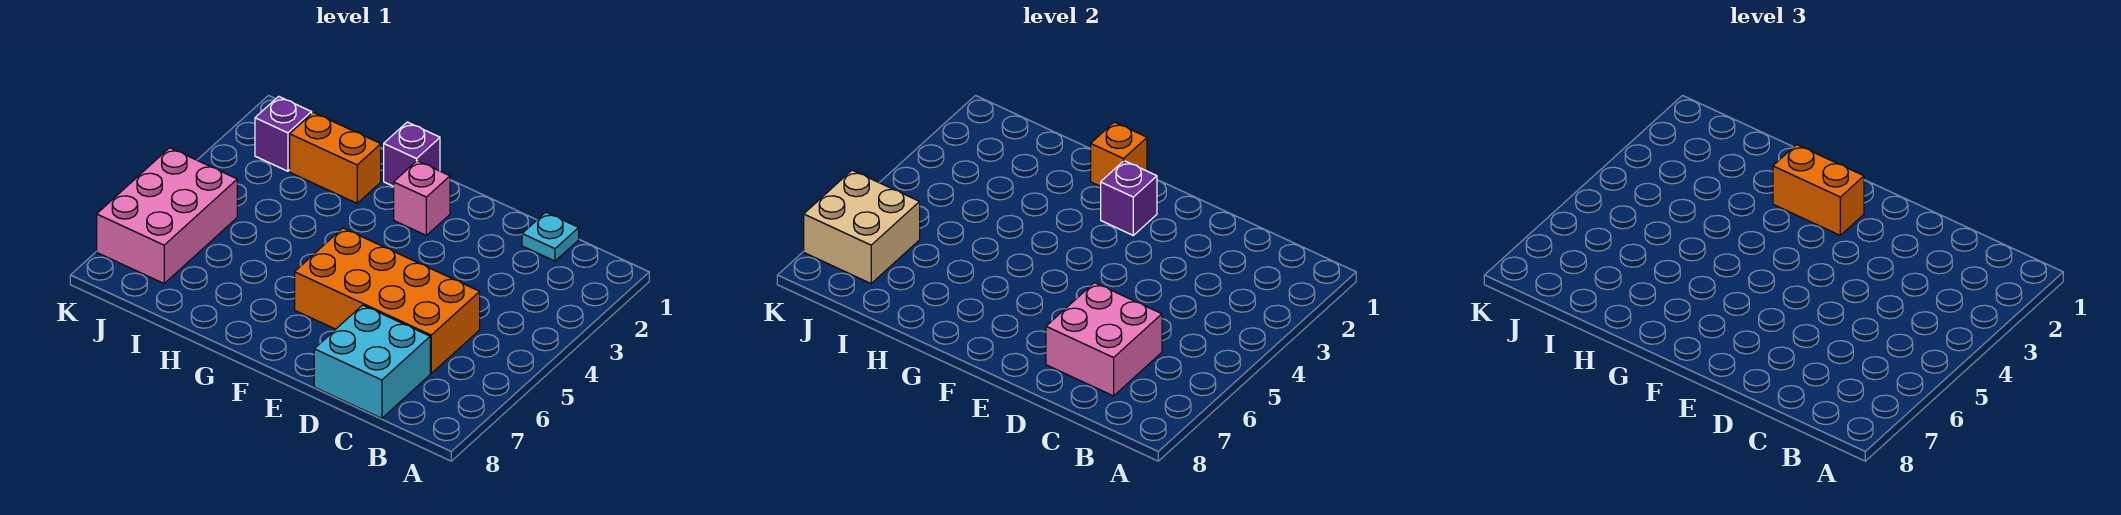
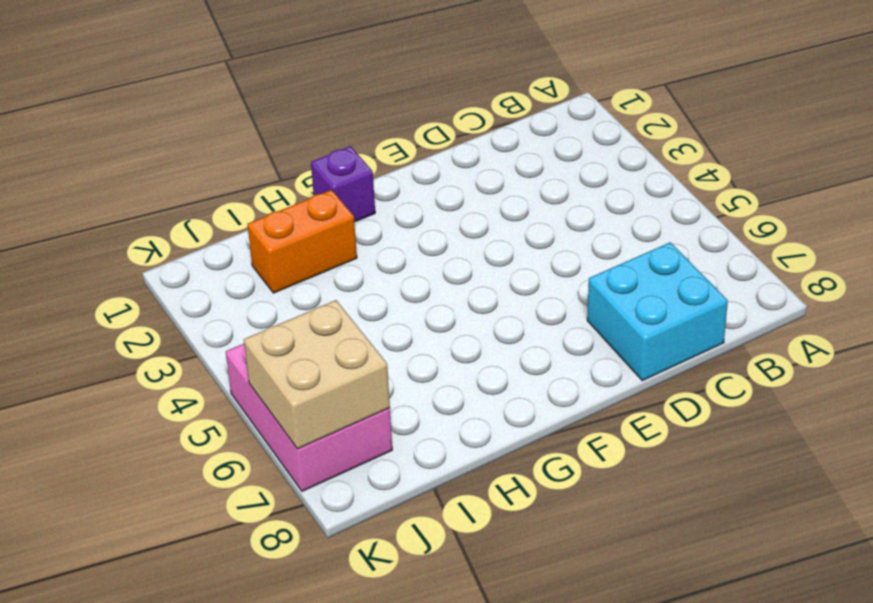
none -> cyan 1x1 plate [522,212,579,261]
none -> orange 2x4 brick [295,228,480,373]
none -> pink 1x1 brick [394,161,450,235]

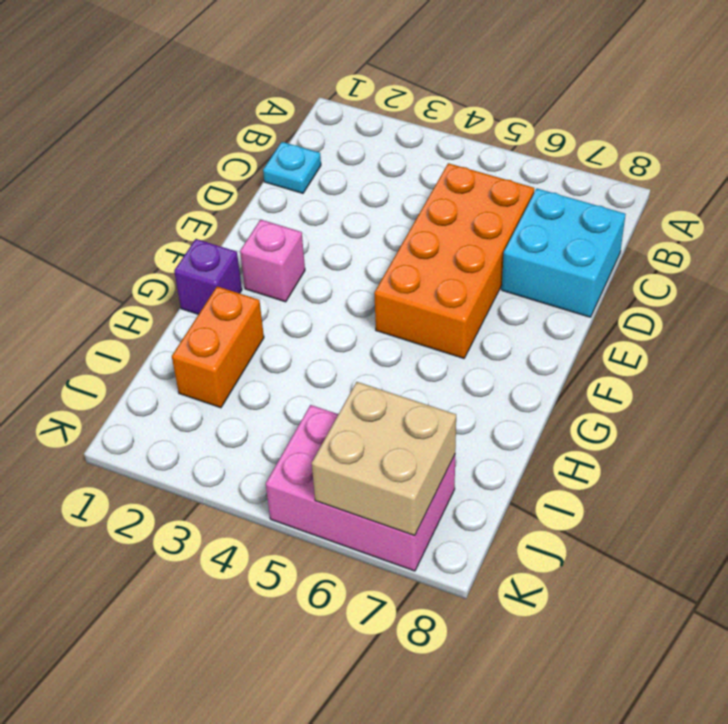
none -> purple 1x1 brick [255,96,312,171]
none -> pink 2x2 brick [1046,283,1162,396]
none -> purple 1x1 brick [1101,161,1157,235]

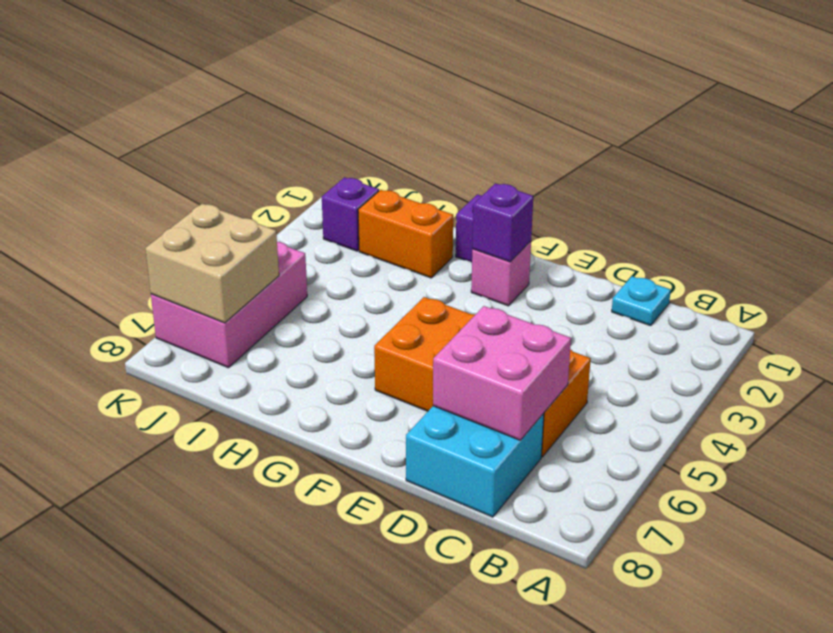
none -> orange 1x1 brick [1091,122,1147,186]
none -> orange 1x2 brick [1773,145,1864,235]

